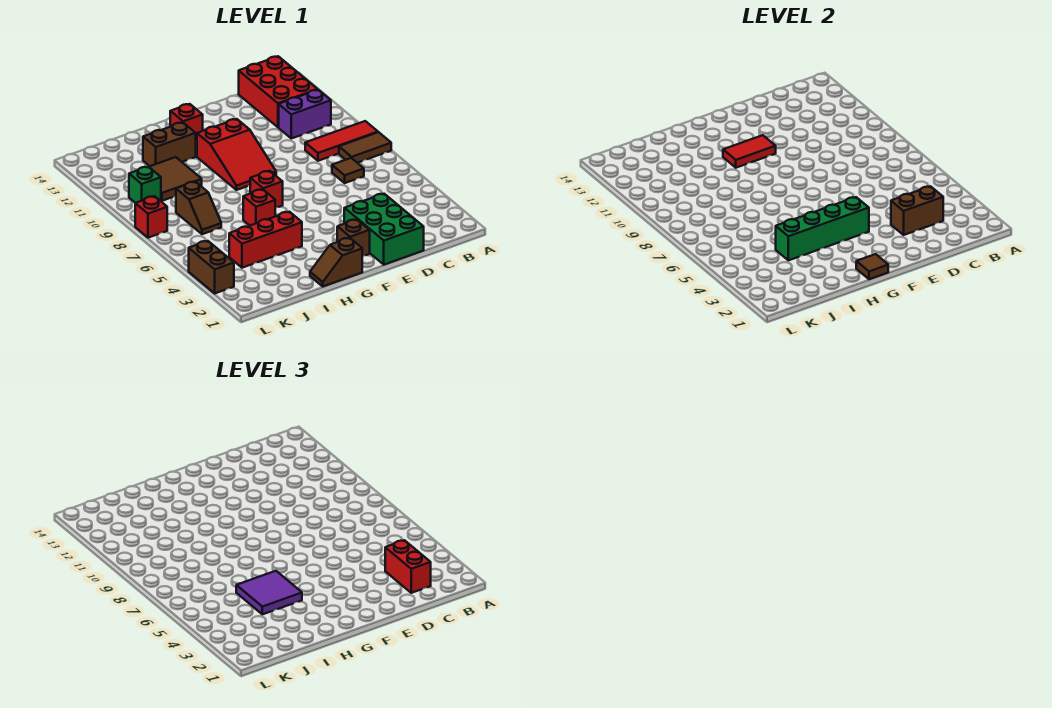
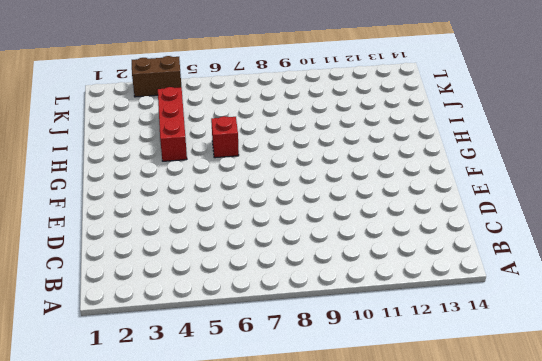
none -> brown 1x2 tile [339,132,391,163]
none -> red 1x3 tile [305,121,378,161]
none -> purple 1x2 brick [279,90,331,138]

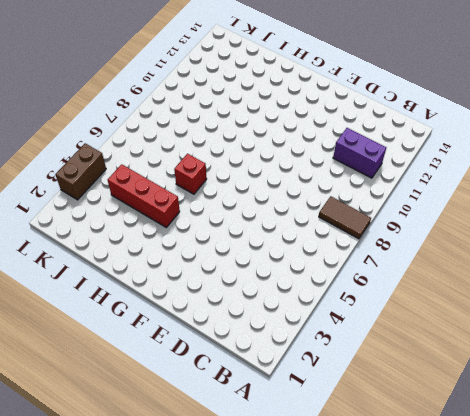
none -> red 1x3 tile [305,121,378,161]
none -> red 2x3 brick [239,56,318,127]
none -> brown 1x1 tile [332,158,364,183]

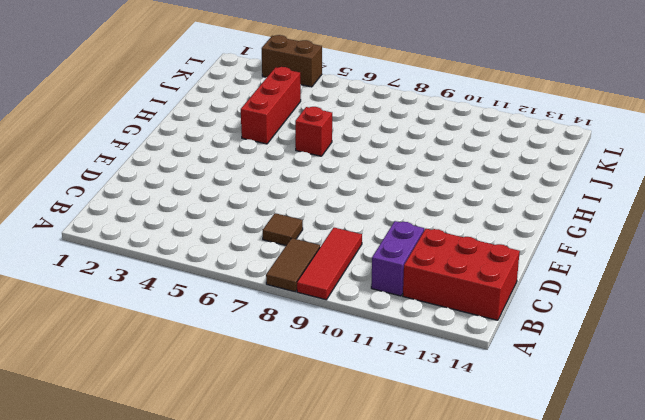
none -> green 2x3 brick [344,194,424,265]
none -> brown 1x1 brick [337,219,370,256]
none -> red 2x3 slope [197,119,276,190]

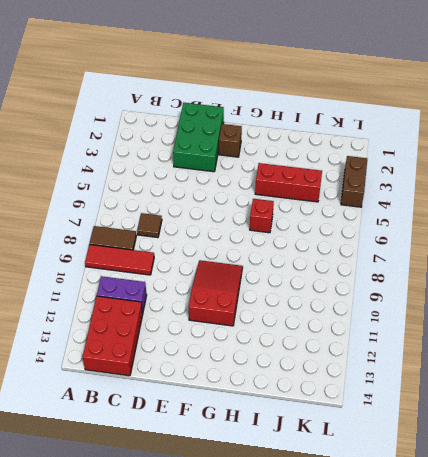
none -> brown 1x2 slope [310,238,362,286]
none -> red 1x1 brick [250,171,283,208]
none -> red 1x1 brick [170,104,203,140]

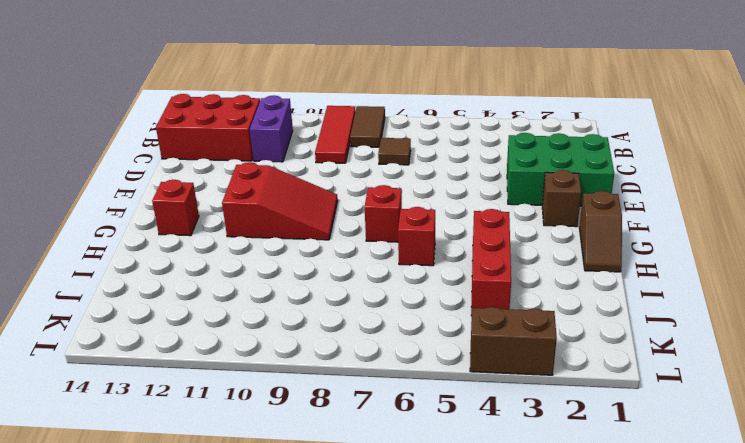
none -> brown 1x2 brick [143,122,196,166]
none -> brown 2x2 tile [149,157,202,201]
none -> brown 1x2 slope [176,182,221,234]

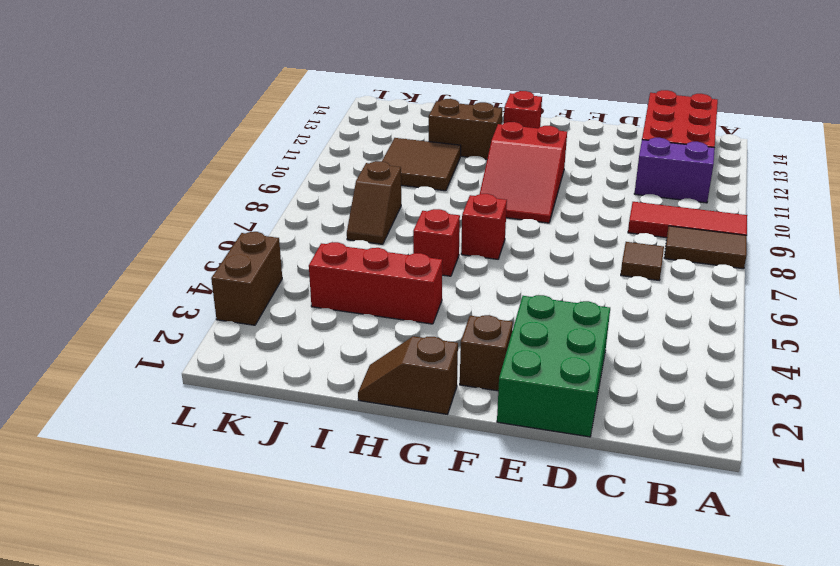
none -> green 1x1 brick [129,167,161,203]
none -> red 1x1 brick [135,196,167,238]
none -> brown 1x2 brick [891,186,943,235]

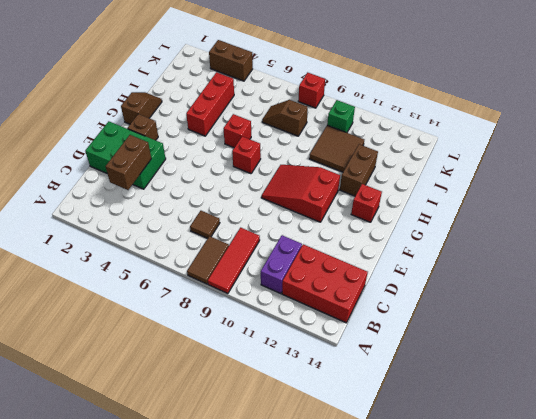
none -> green 1x4 brick [776,197,869,260]
none -> red 1x2 tile [723,135,776,168]
none -> brown 1x1 tile [856,254,888,279]

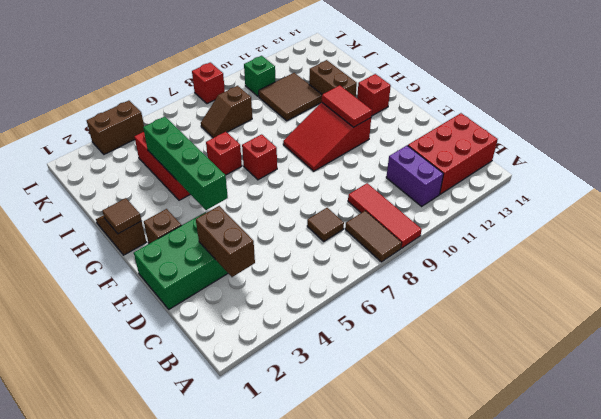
none -> red 1x2 brick [385,540,431,593]
none -> purple 2x2 tile [236,571,302,614]

